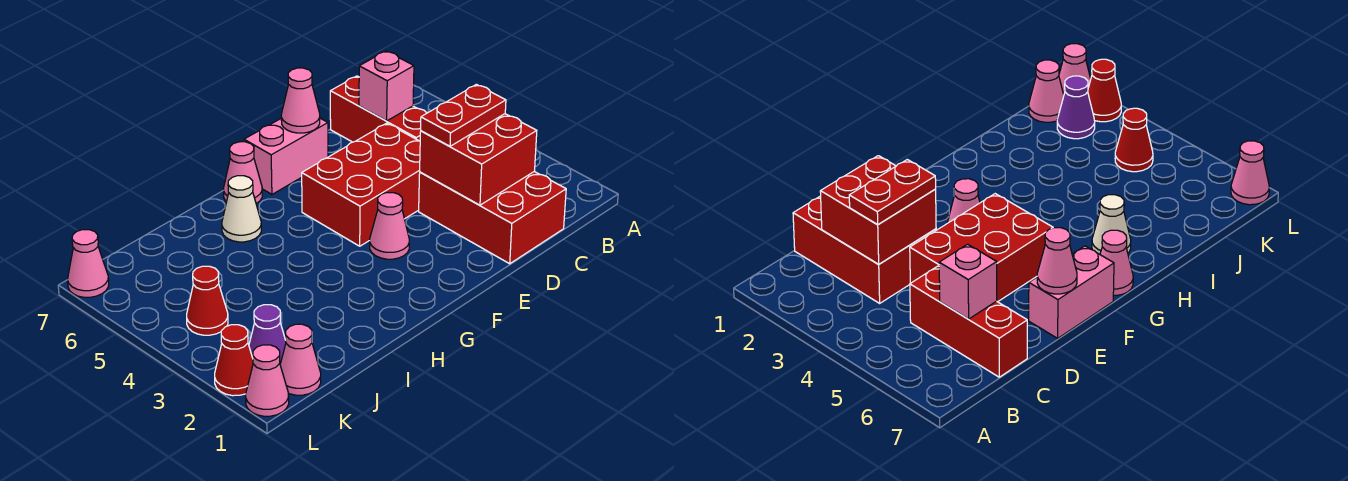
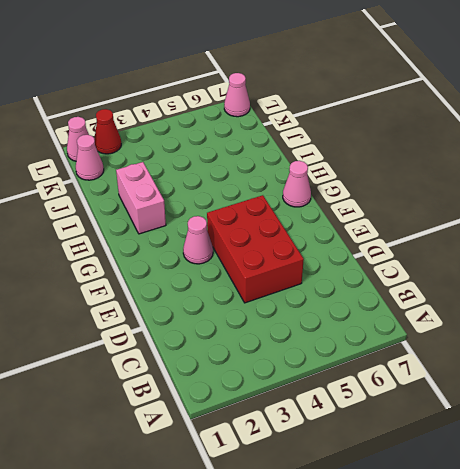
pink 1x2 brick [116,162,166,234] -> pink 1x2 brick moved to [244,118,328,194]
none -> red 2x3 brick [419,171,566,264]
none -> red 1x3 brick [330,76,427,142]
none -> white 1x1 cone [222,176,261,242]

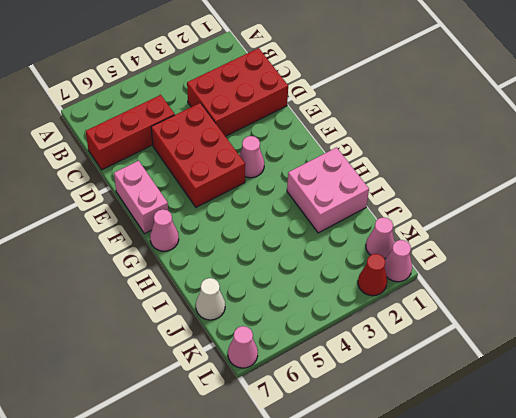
pink 2x2 brick [287,147,369,233] -> none
white 1x1 cone [196,278,225,320] -> white 1x1 cone moved to [222,176,261,242]
none -> purple 1x1 cone [249,305,286,364]
none -> red 1x1 cone [187,266,228,335]
none -> red 2x2 brick [420,114,537,205]

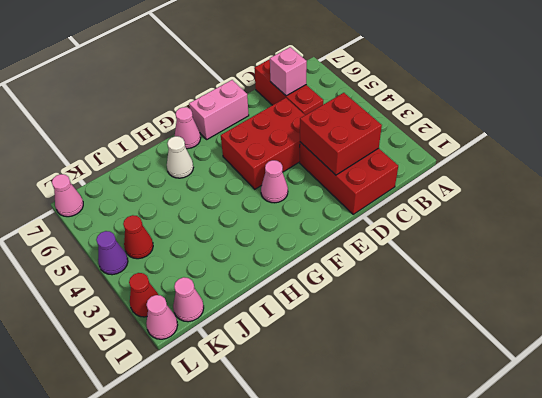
purple 1x1 cone [96,231,128,275] -> purple 1x1 cone moved to [249,305,286,364]
none -> pink 1x1 cone [281,68,320,133]
none -> red 1x2 plate [421,84,506,146]

